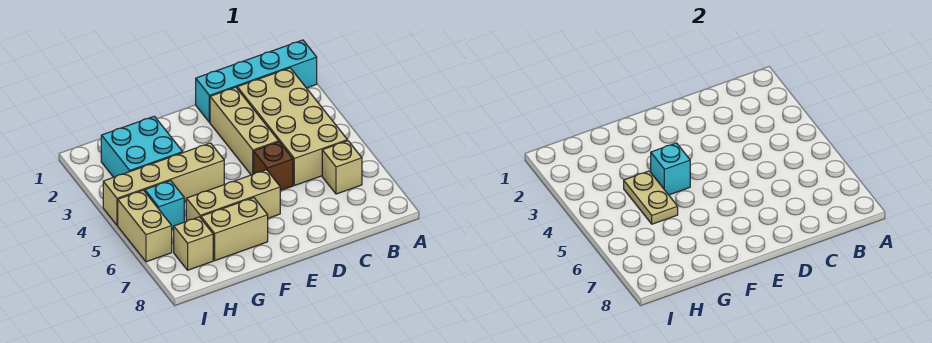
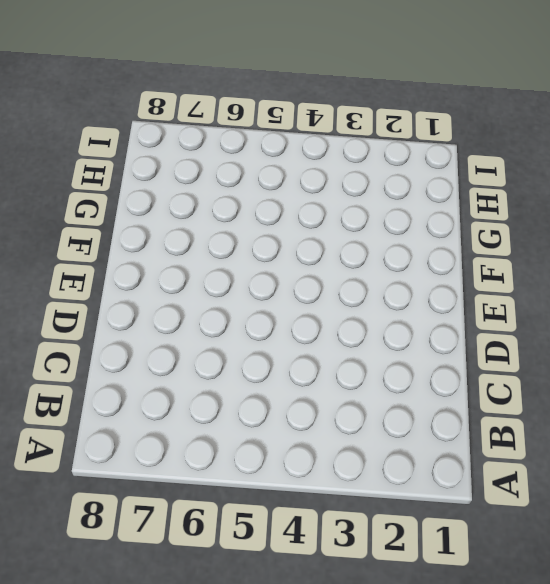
none -> cyan 1x4 brick [196,40,317,122]
none -> tan 2x4 brick [237,68,347,186]
none -> tan 1x1 brick [322,141,362,194]

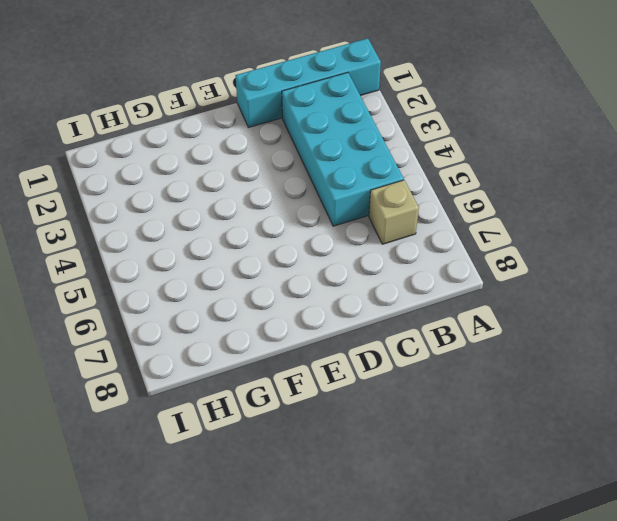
cyan 2x4 brick [282,73,404,226] -> tan 2x4 brick [237,68,347,186]
none -> tan 1x3 brick [210,87,279,175]
none -> brown 1x1 brick [254,142,293,191]
none -> tan 1x3 brick [186,170,280,221]

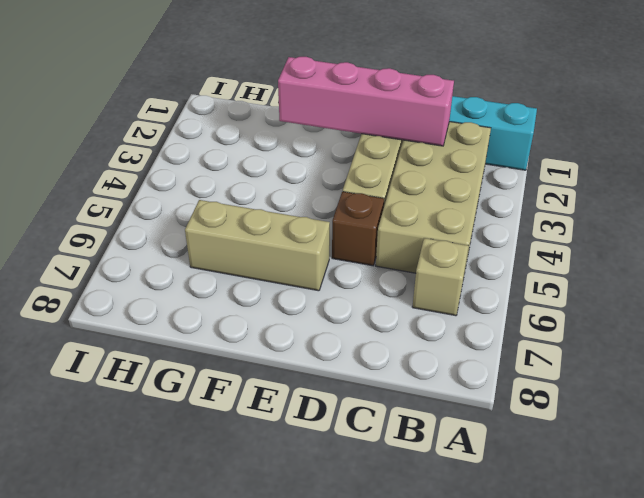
pink 1x4 brick [278,57,454,146] -> none
none -> tan 1x4 brick [103,143,224,225]
none -> tan 1x2 brick [201,198,268,260]
none -> cyan 2x2 brick [101,116,183,177]

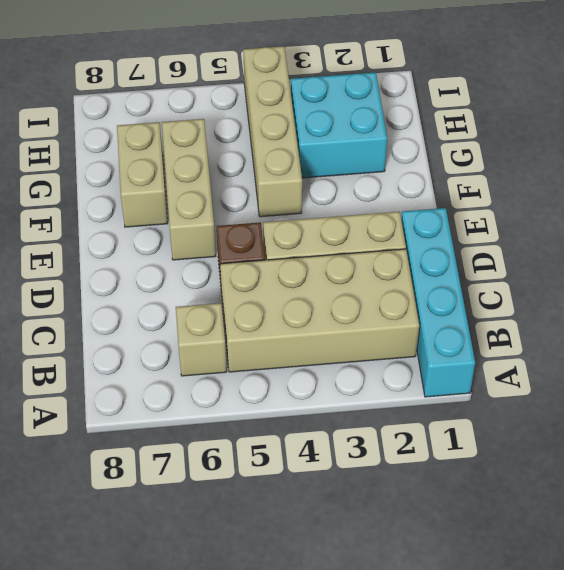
none -> cyan 1x1 brick [145,181,184,229]
none -> tan 1x1 brick [174,217,213,270]
none -> tan 1x2 brick [118,190,172,262]

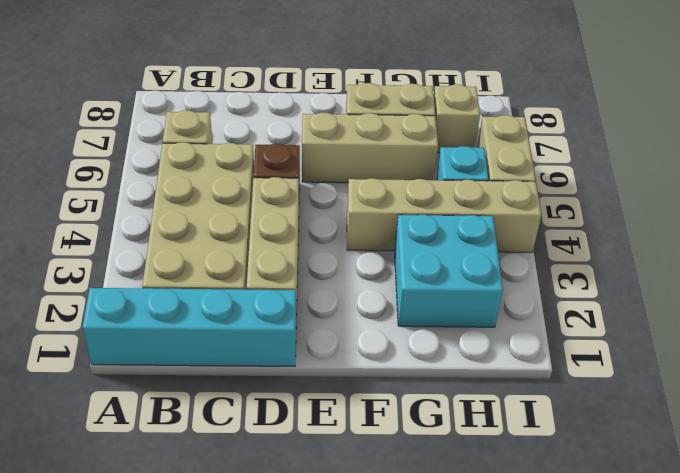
none -> cyan 1x1 brick [651,143,690,195]
none -> tan 1x2 plate [624,171,678,224]

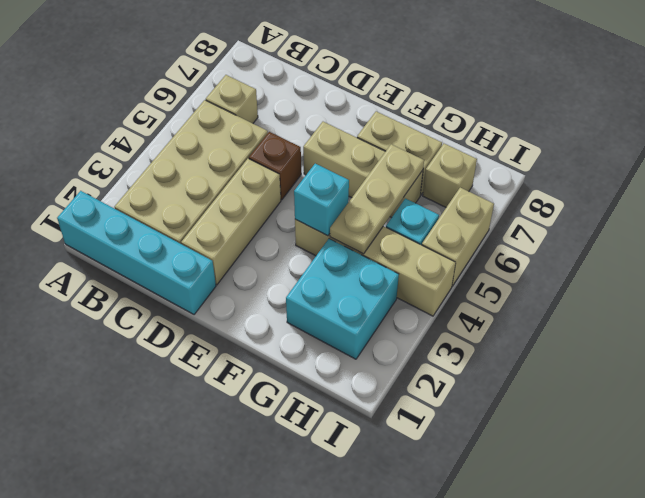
tan 1x3 plate [330,144,424,254] -> tan 1x2 plate [624,171,678,224]

